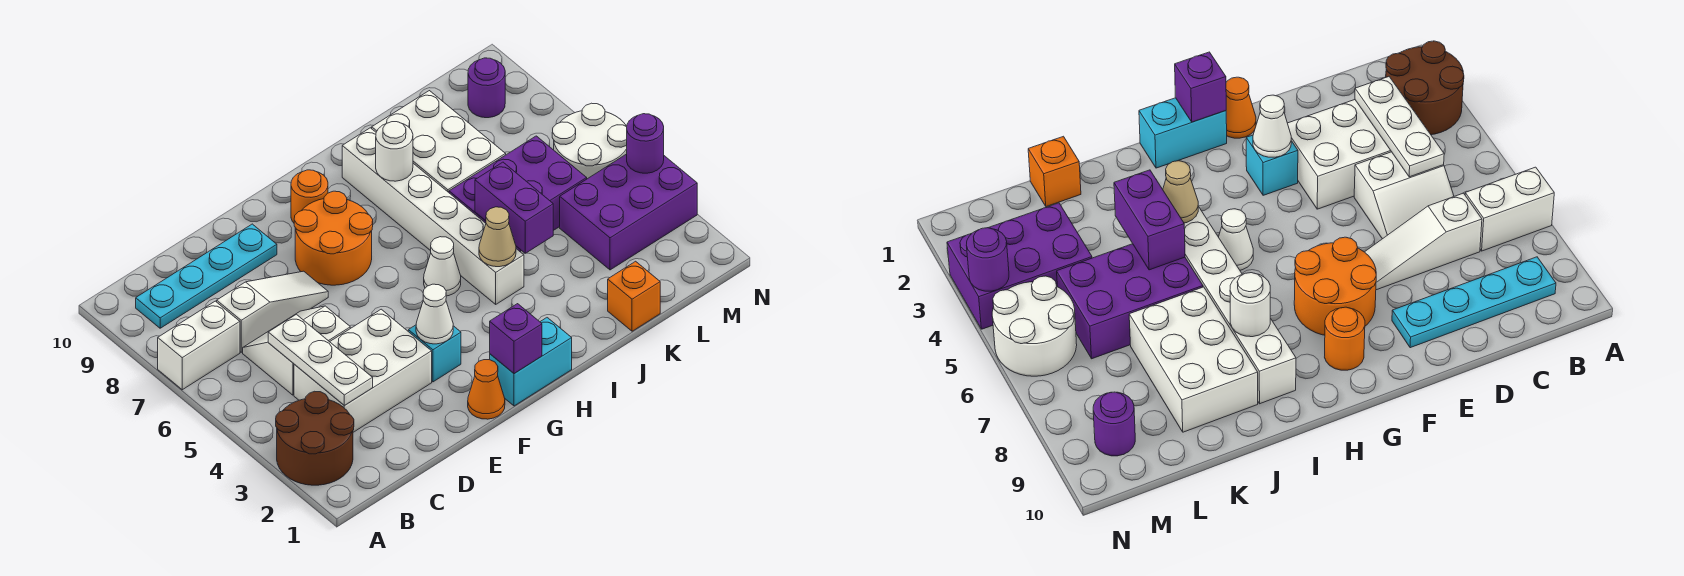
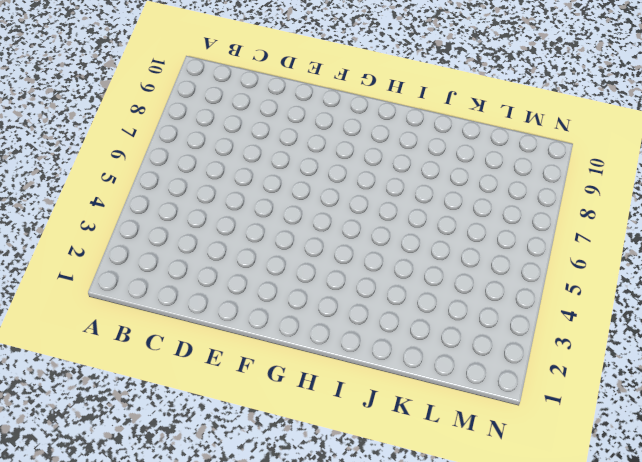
none -> brown 2x2 round brick [276,391,354,485]
none -> white 1x2 brick [158,301,240,390]
none -> cyan 1x4 plate [136,224,277,328]

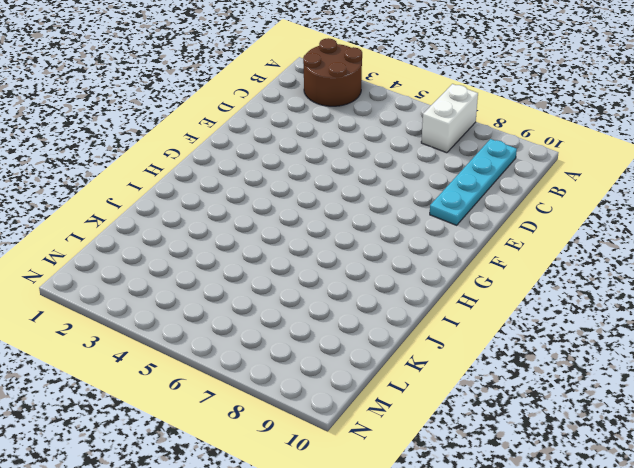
none -> white 2x3 brick [294,309,432,432]
none -> white 2x2 slope [243,306,350,395]
none -> white 1x3 slope [217,271,328,352]

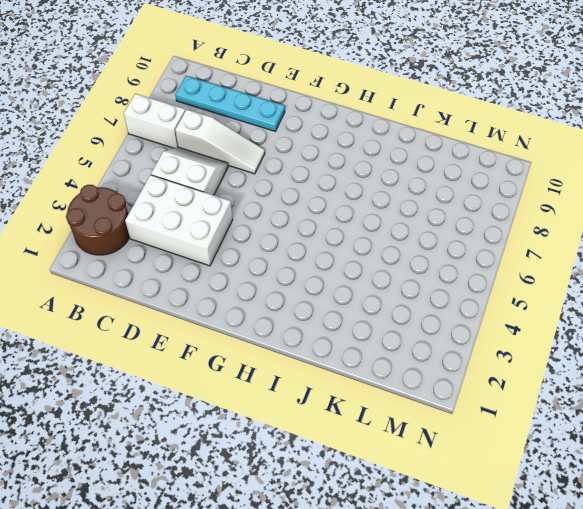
none -> orange 1x1 cone [468,360,505,419]
none -> cyan 1x1 brick [408,325,461,382]
none -> orange 2x2 round brick [294,191,373,285]

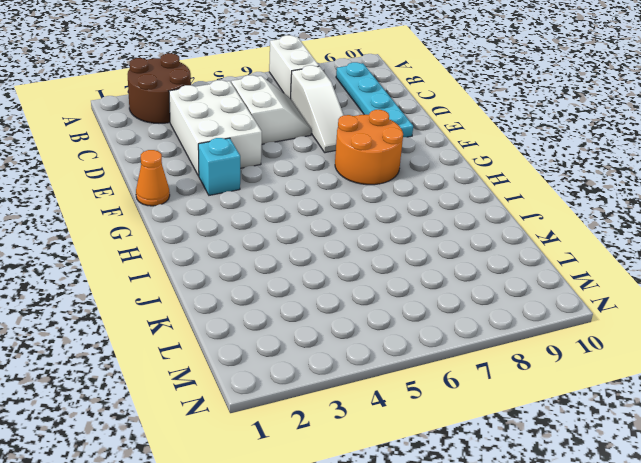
none -> cyan 1x2 brick [490,318,572,406]
none -> orange 1x1 round brick [291,170,328,223]
none -> white 1x1 cone [424,237,461,296]

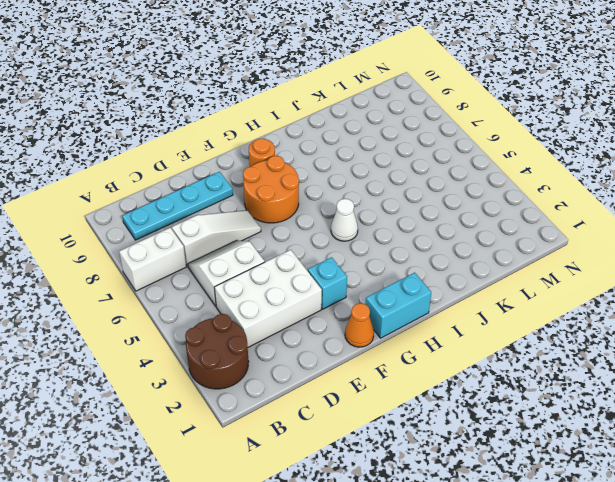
none -> white 1x6 brick [342,128,524,304]
none -> purple 2x3 brick [449,136,587,251]
none -> white 2x3 brick [372,91,506,192]

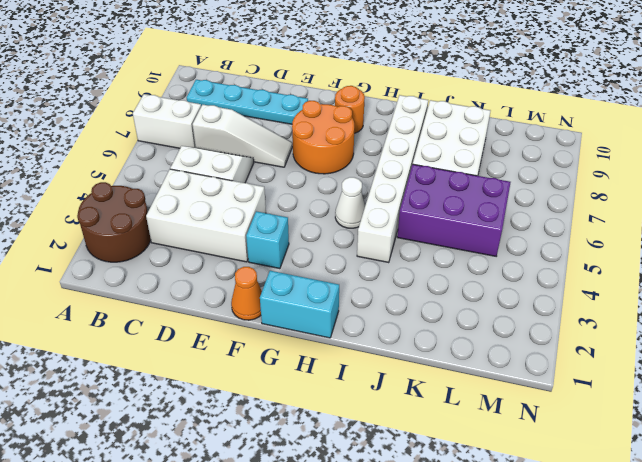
none -> orange 1x1 brick [608,261,660,331]
none -> purple 2x3 brick [560,154,697,270]
none -> white 2x2 round brick [552,103,627,179]

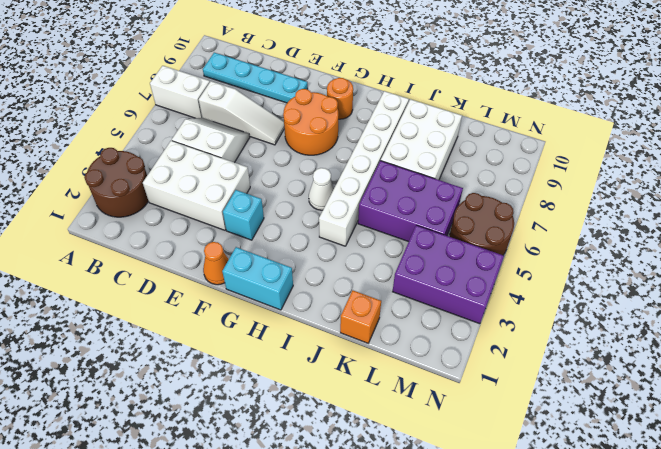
brown 2x2 round brick [450,193,514,255] -> white 2x2 round brick [552,103,627,179]
none -> purple 1x1 round brick [468,58,505,118]
none -> white 1x3 plate [268,314,373,406]
none -> white 1x1 cone [416,284,453,344]

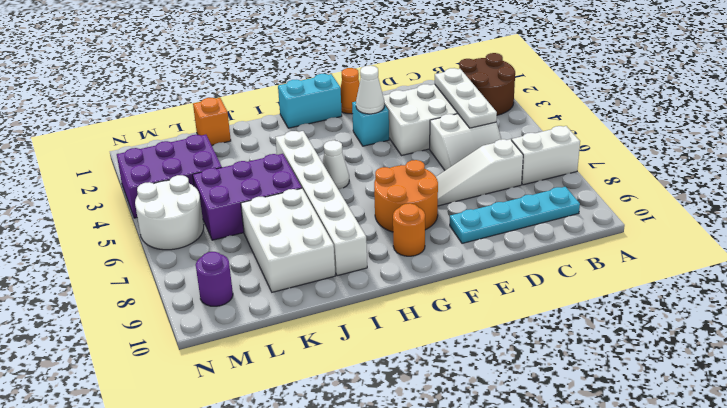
none -> purple 1x1 brick [490,304,542,374]
none -> tan 1x1 cone [479,207,516,267]
none -> white 1x1 round brick [376,122,413,181]

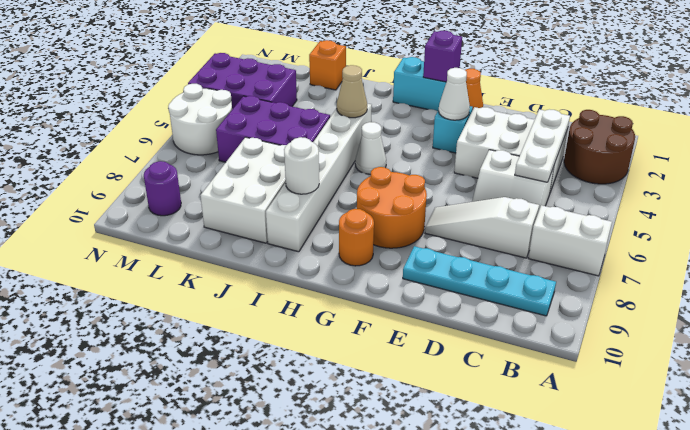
none -> purple 1x2 brick [475,162,553,253]
none -> purple 1x1 round brick [627,114,664,173]

